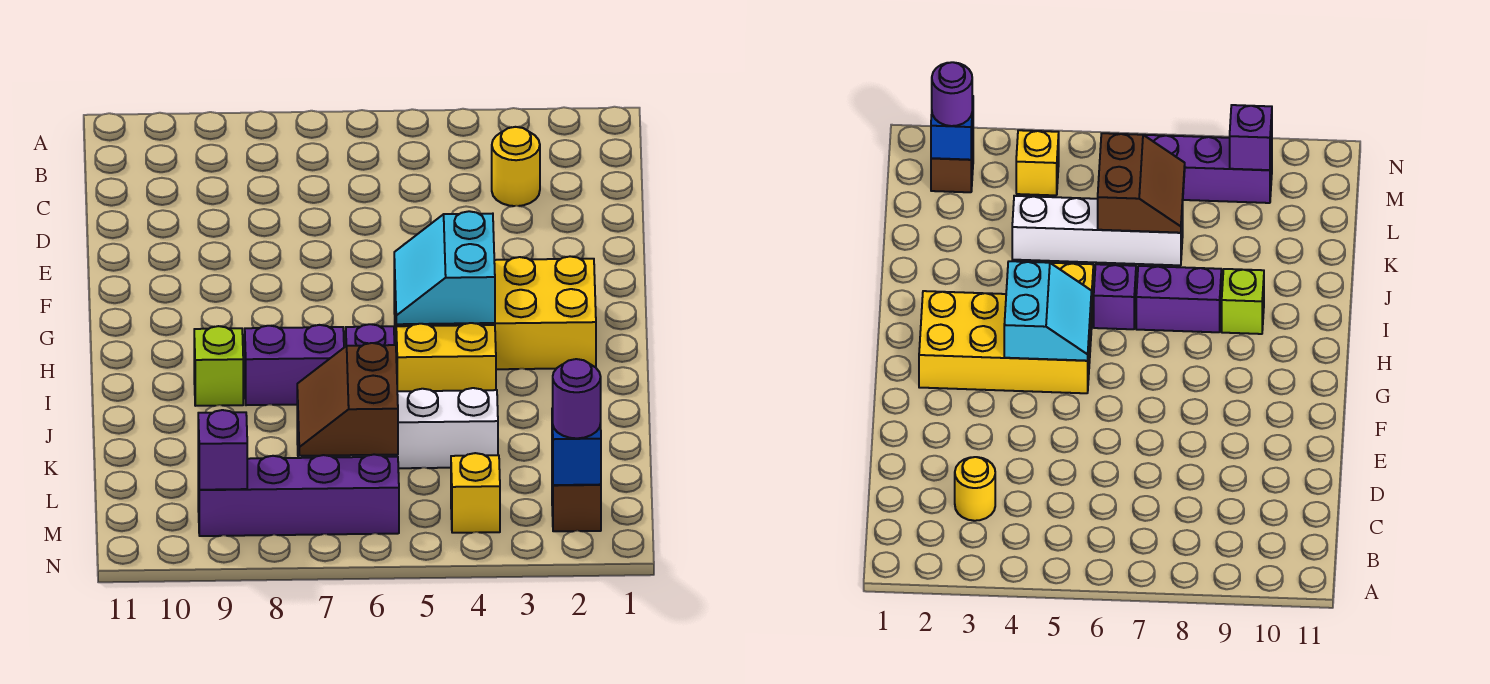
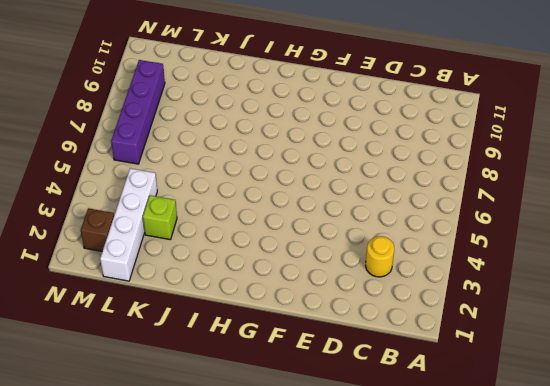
lime 1x1 brick [143,195,177,240] -> lime 1x1 brick moved to [194,326,243,406]
white 1x4 brick [100,168,157,281] -> white 1x4 brick moved to [297,388,498,468]
none -> yellow 2x4 brick [394,256,596,369]
none -> yellow 1x2 brick [396,323,496,391]
none -> purple 1x1 brick [346,324,394,346]

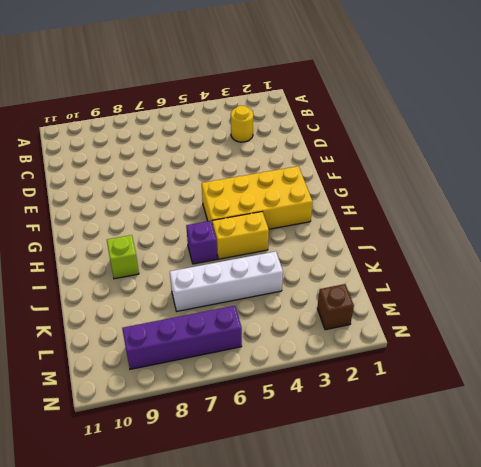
none -> purple 1x2 brick [245,325,344,405]
none -> yellow 1x1 brick [451,453,500,533]
none -> cyan 2x2 slope [394,211,495,324]

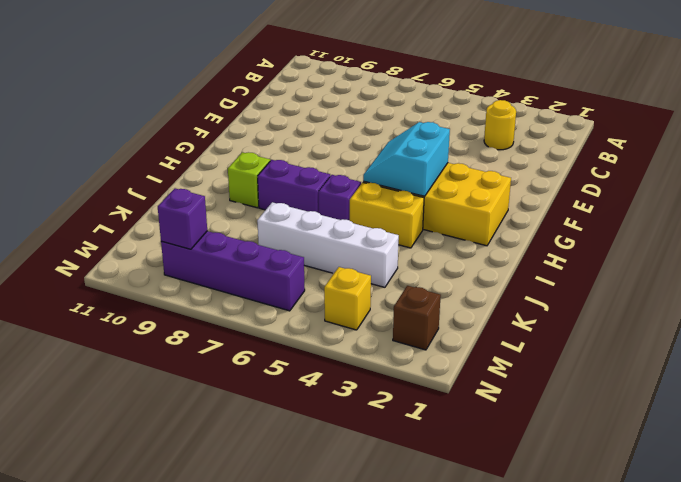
none -> brown 2x2 slope [297,343,398,456]
none -> blue 1x1 brick [552,408,601,485]
none -> purple 1x1 round brick [553,359,601,438]

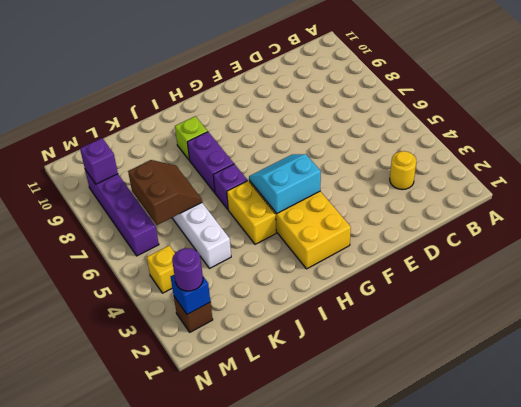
brown 2x2 slope [128,160,202,225] -> brown 2x2 slope turned to [297,343,398,456]

